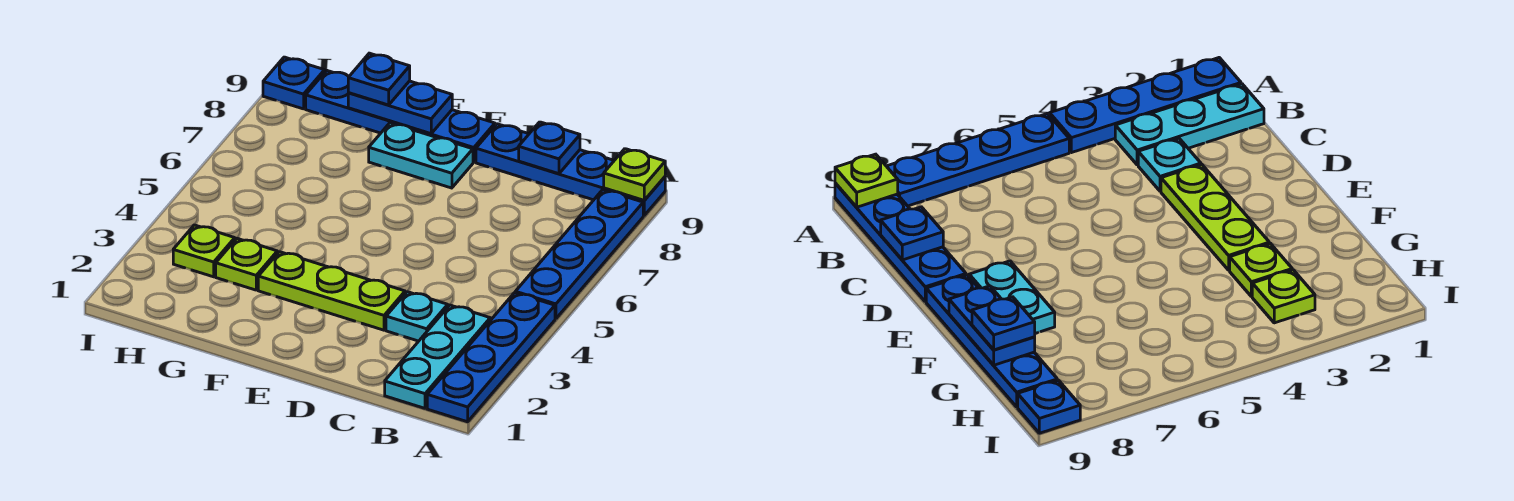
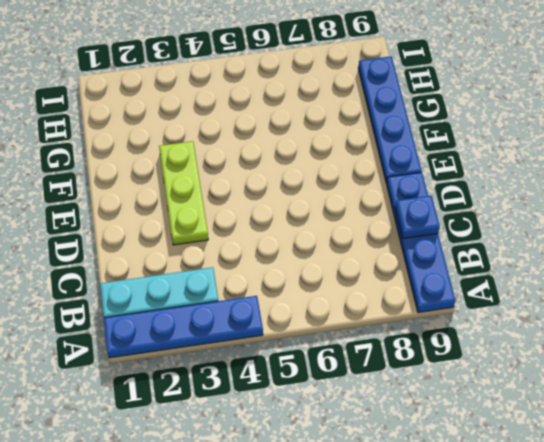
none -> blue 1x4 plate [515,190,643,319]
none -> cyan 1x1 plate [386,292,448,341]
none -> cyan 1x2 plate [369,123,473,188]

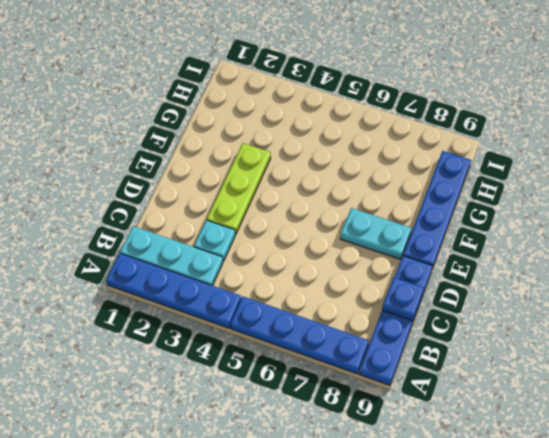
cyan 1x2 plate [340,208,411,259] -> cyan 1x2 plate turned to [369,123,473,188]
none -> lime 1x1 plate [216,238,277,290]
none -> lime 1x1 plate [173,225,235,277]
none -> blue 1x1 plate [263,57,325,109]

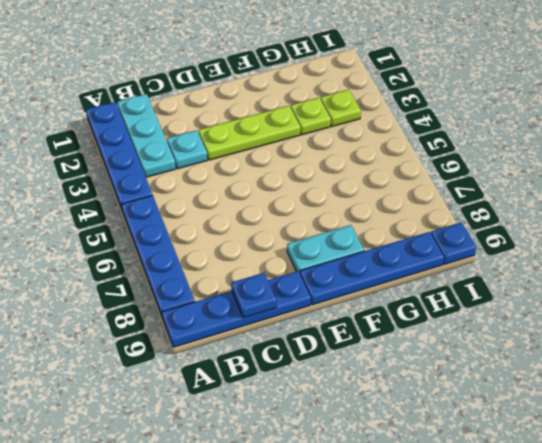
none -> lime 1x1 plate [604,149,665,200]
none -> blue 1x2 plate [348,81,452,134]
none -> blue 1x1 plate [348,53,410,105]

